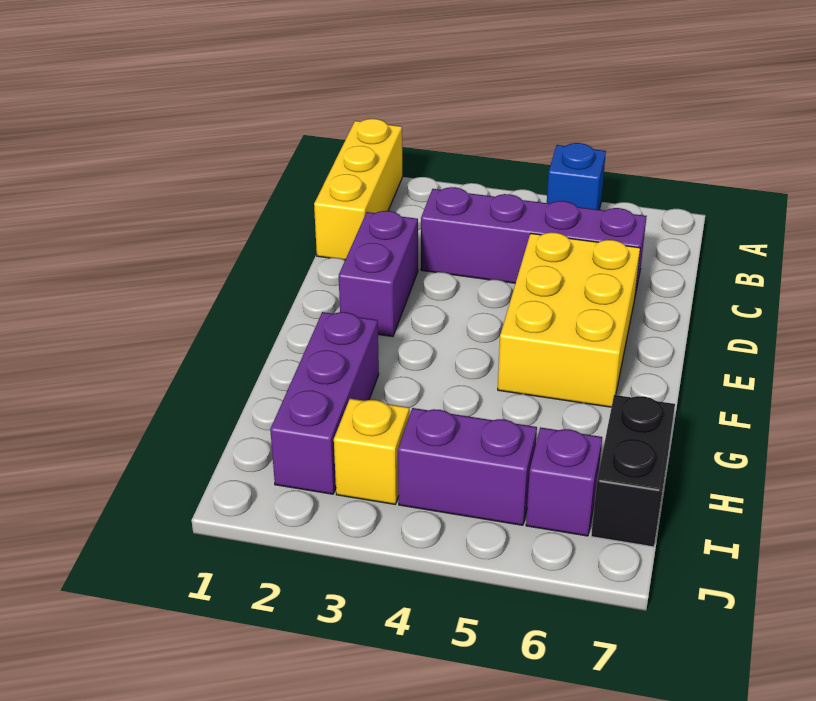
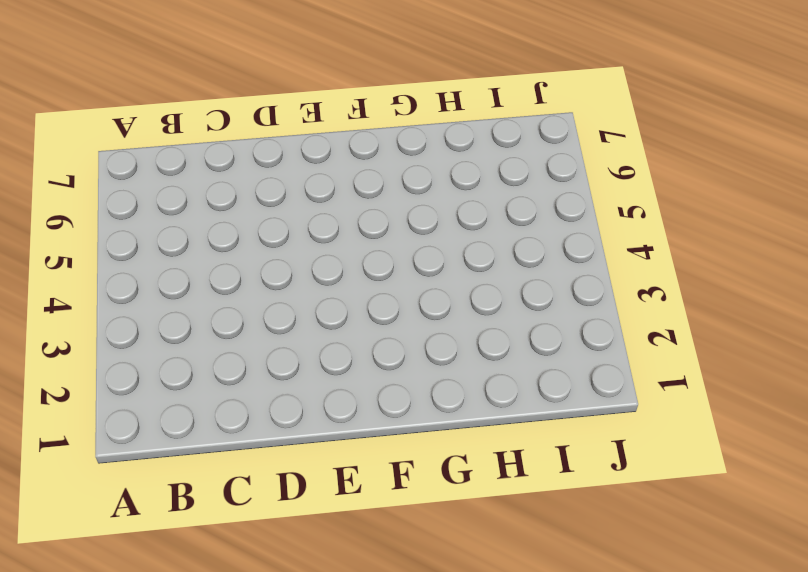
none -> yellow 1x3 brick [314,119,402,260]
none -> blue 1x1 brick [547,143,606,210]

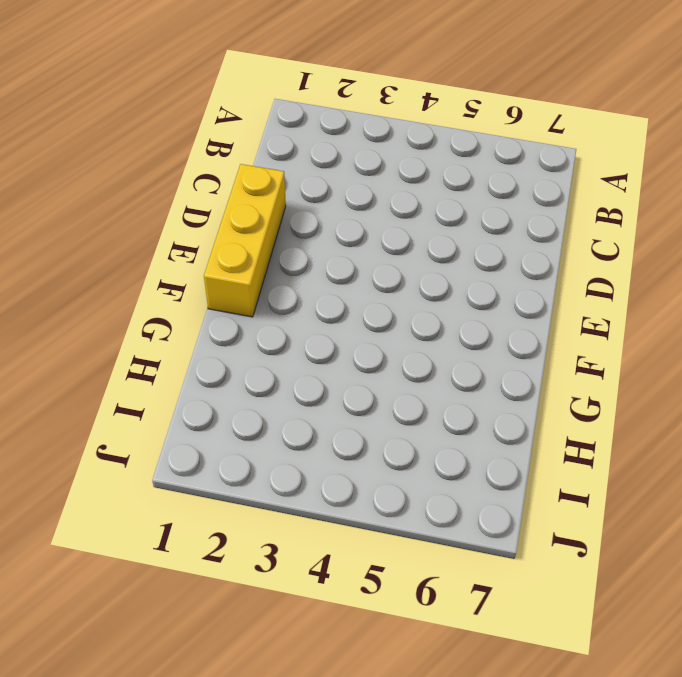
yellow 1x3 brick [204,164,286,317] -> yellow 1x3 brick moved to [314,119,402,260]
none -> blue 1x1 brick [547,143,606,210]
none -> purple 1x4 brick [421,187,647,295]

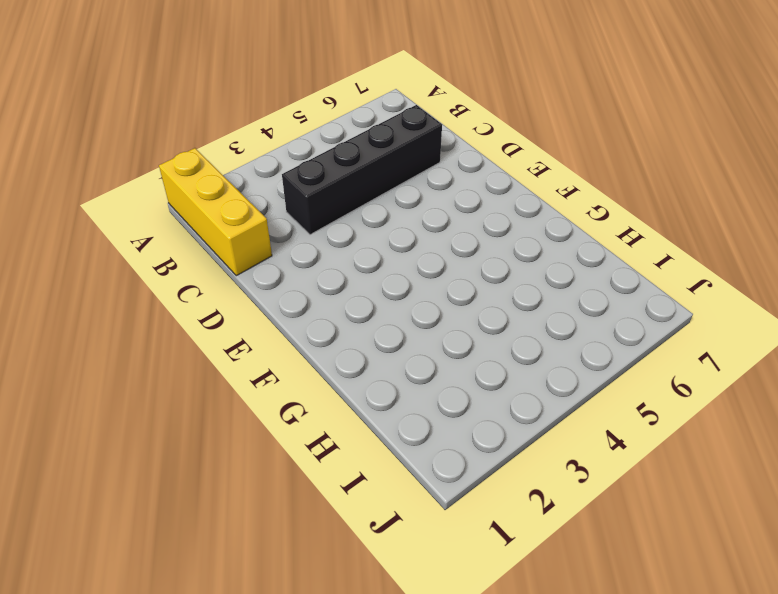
black 1x4 brick [282,105,442,235] -> purple 1x4 brick [421,187,647,295]
none -> blue 1x1 brick [547,143,606,210]
none -> purple 1x2 brick [339,211,418,337]

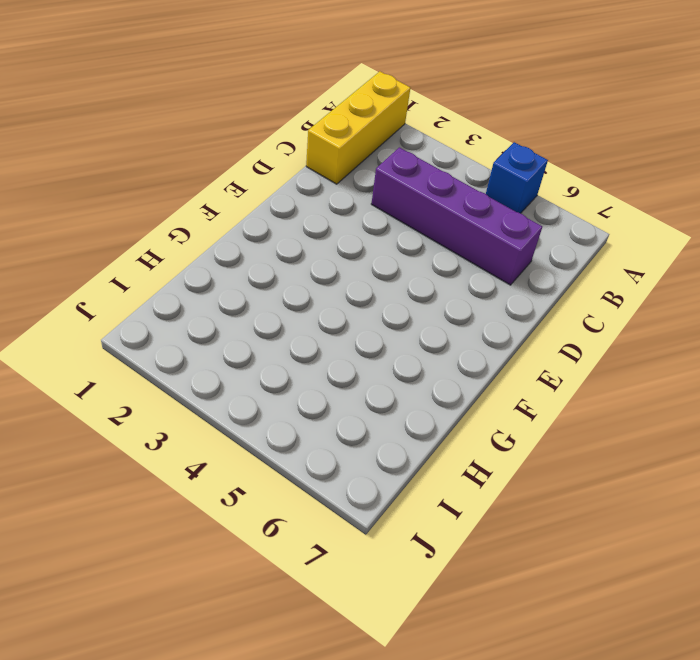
none -> purple 1x2 brick [339,211,418,337]
none -> yellow 2x3 brick [498,232,640,407]

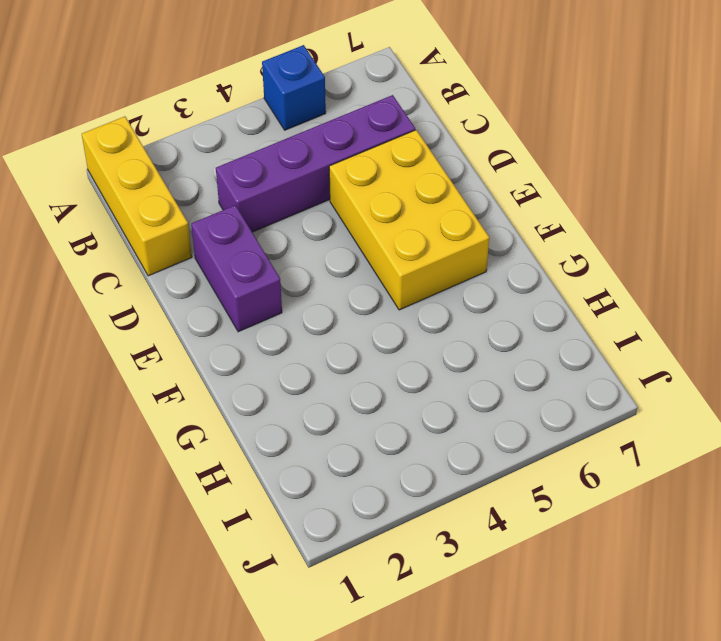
none -> purple 1x3 brick [270,312,379,494]
none -> black 1x2 brick [591,395,675,547]

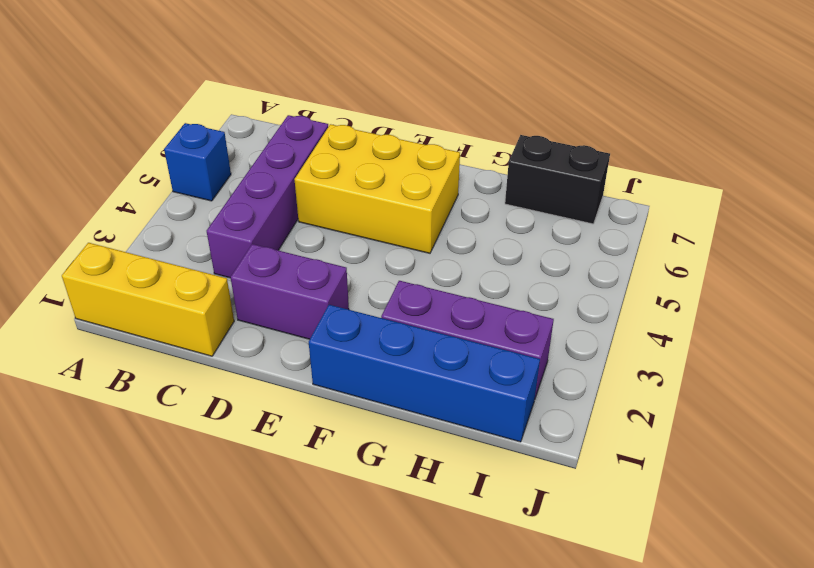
blue 1x4 brick [309,305,540,442] -> none
none -> yellow 1x1 brick [334,399,409,504]
none -> purple 1x2 brick [398,408,537,525]

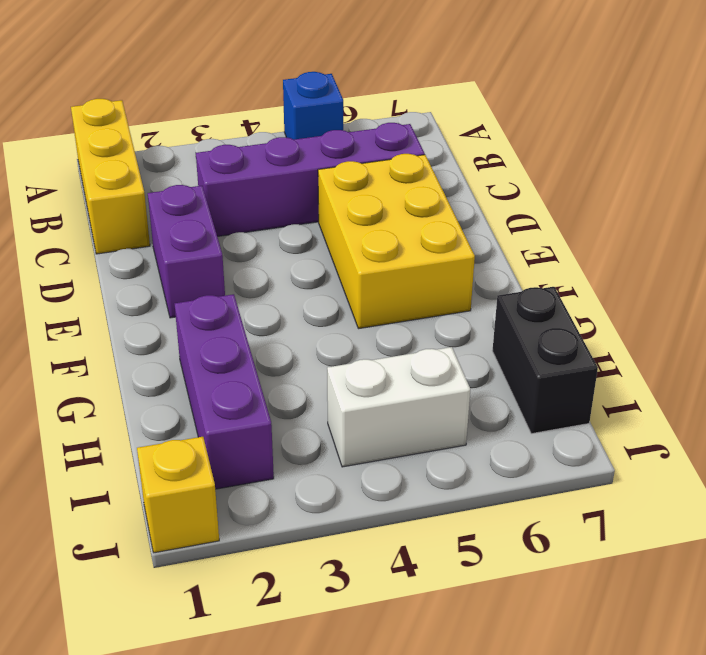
white 1x2 brick [327,347,470,467] -> purple 1x2 brick [398,408,537,525]
yellow 1x1 brick [137,437,219,553] -> yellow 1x1 brick moved to [334,399,409,504]
none -> purple 1x1 brick [526,427,602,536]

